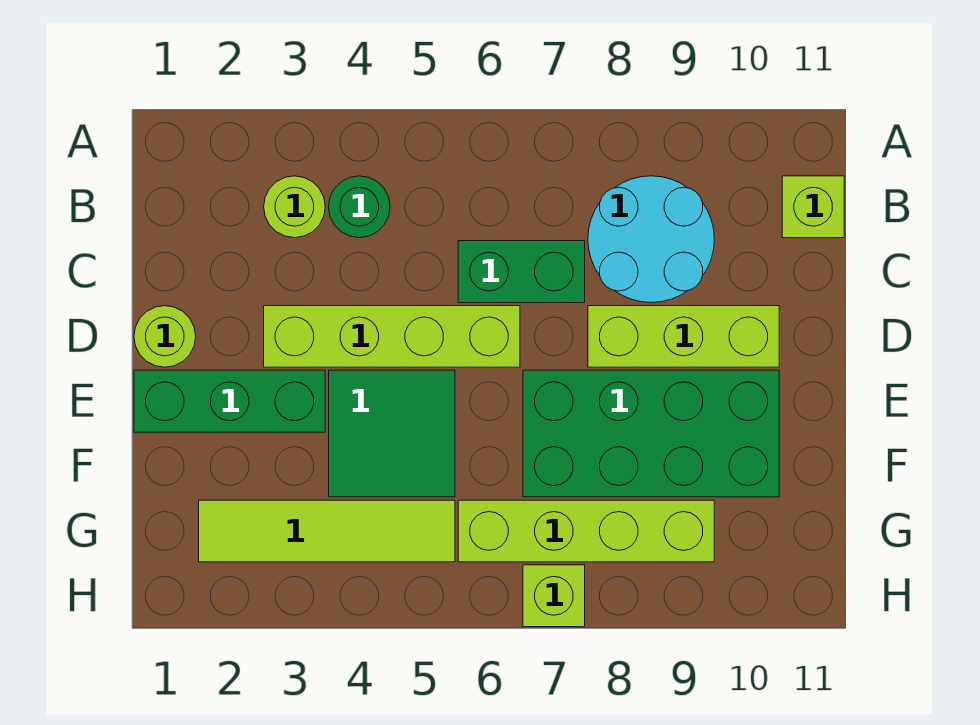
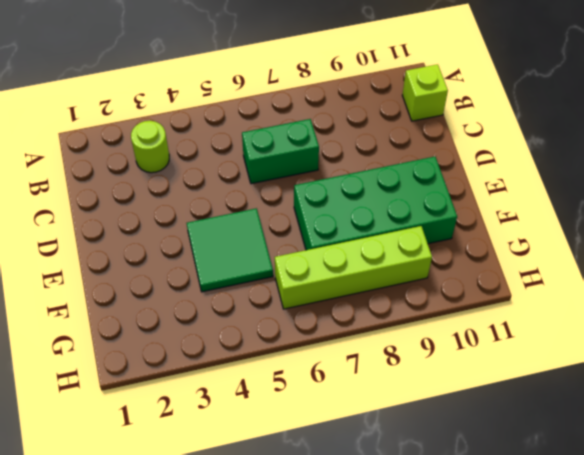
none -> green 1x1 round brick [329,176,390,238]
none -> cyan 2x2 round brick [588,176,714,303]
none -> lime 1x1 round brick [134,306,196,367]

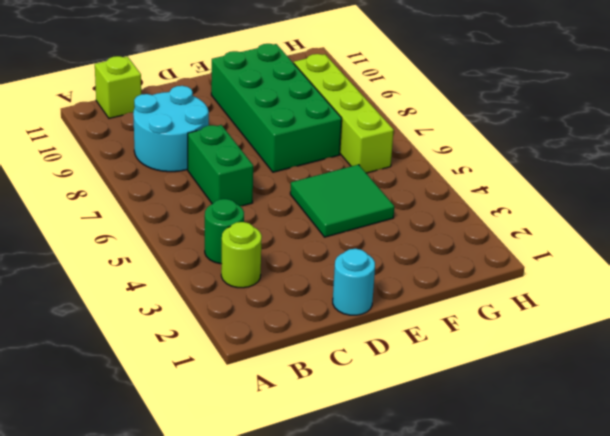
cyan 1x1 round brick [333,249,375,315] -> lime 1x1 round brick [134,306,196,367]
none -> lime 1x4 brick [264,306,520,367]
none -> lime 1x3 brick [588,306,779,367]
none -> green 1x3 brick [134,370,325,432]

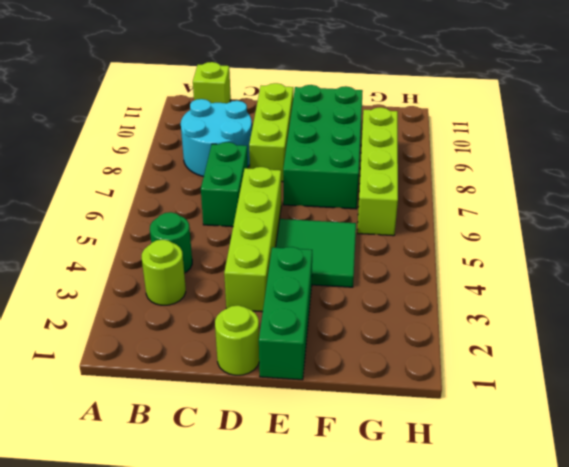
none -> lime 1x4 tile [199,500,455,562]
none -> lime 1x1 brick [523,565,585,627]

